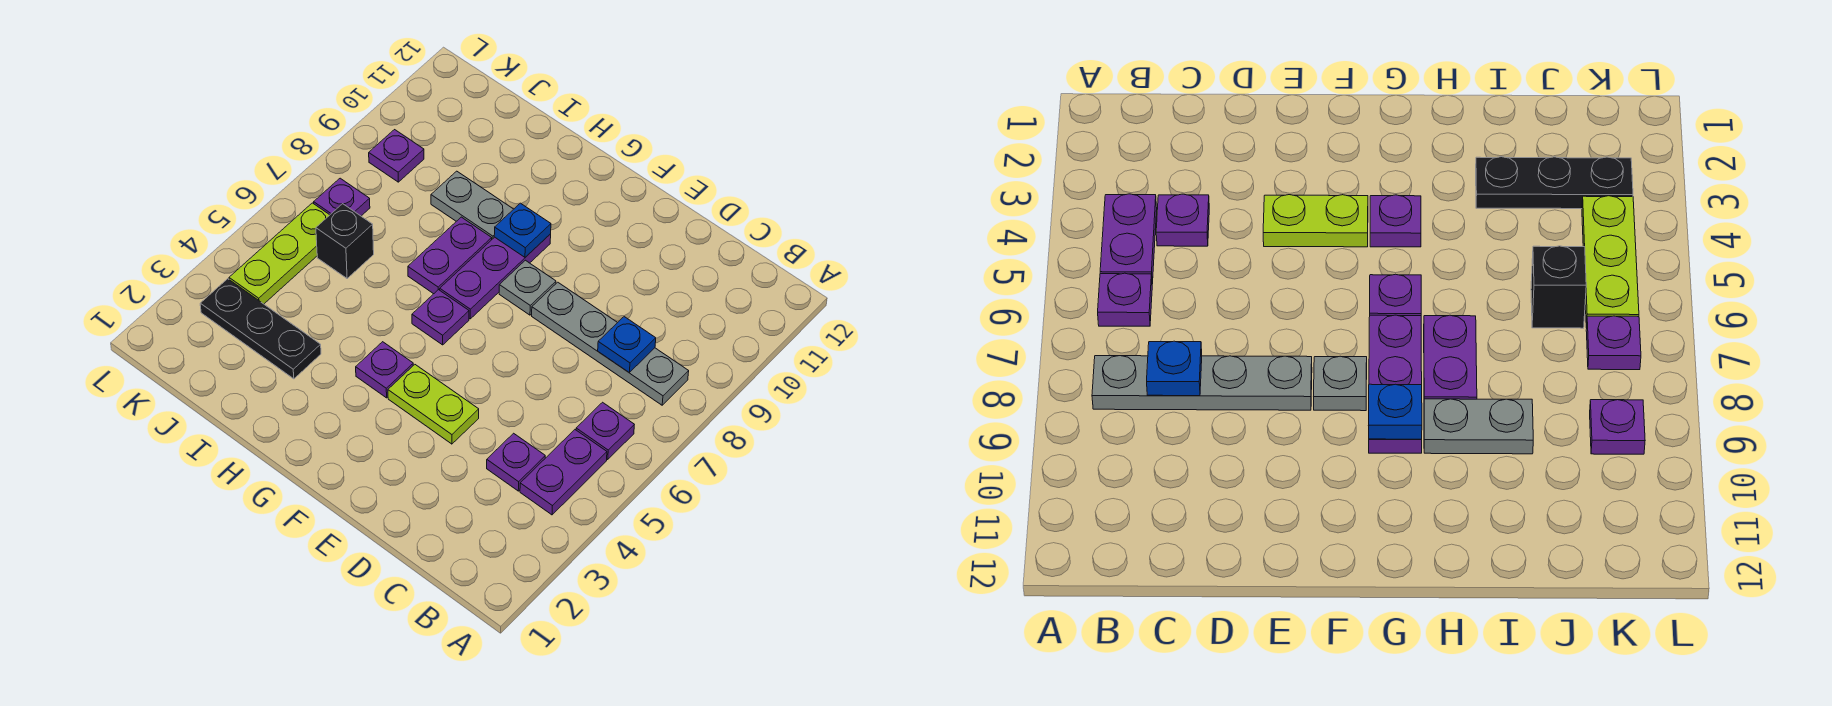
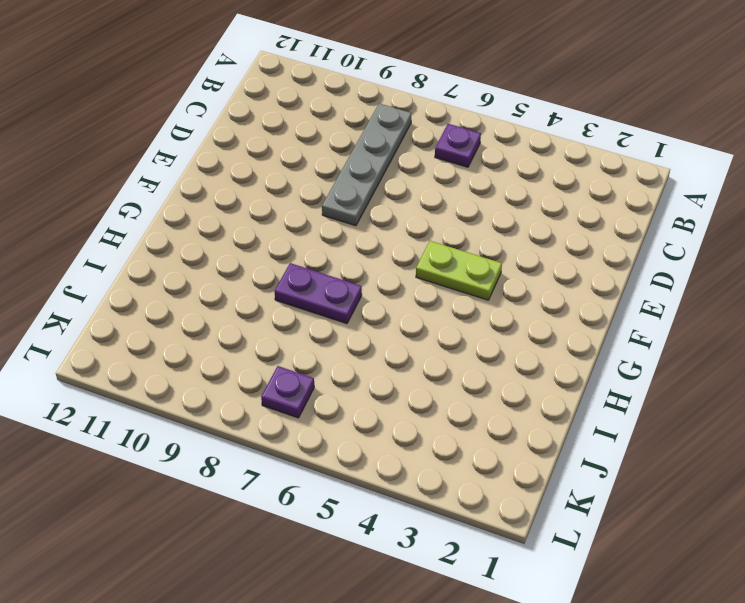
lime 1x2 plate [416,241,502,300] -> lime 1x2 plate turned to [388,365,479,444]
none -> purple 1x2 plate [520,430,607,515]
none -> purple 1x1 plate [487,433,545,491]
none -> grey 1x1 plate [499,260,556,315]

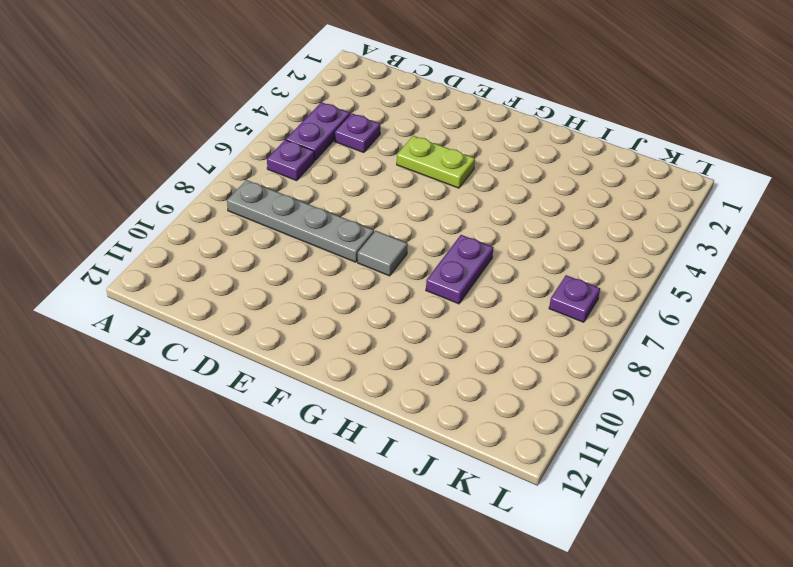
grey 1x1 tile [358,231,408,276] -> grey 1x1 plate [499,260,556,315]
none -> purple 1x1 plate [356,342,413,398]
none -> purple 1x1 plate [412,290,469,345]
none -> purple 1x3 plate [440,234,551,319]

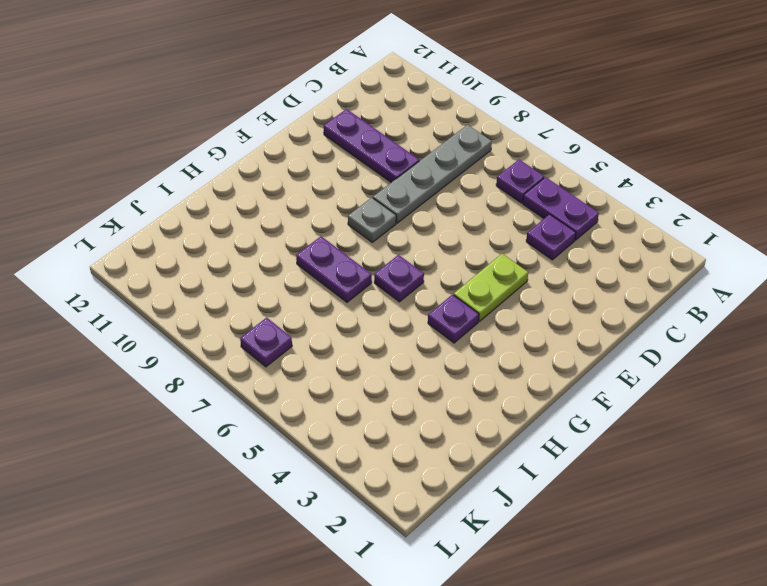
purple 1x3 plate [324,109,419,182] -> purple 1x3 plate moved to [440,234,551,319]
none -> grey 1x2 plate [431,171,513,239]
none -> black 1x3 plate [200,279,321,379]
none -> black 1x1 brick [316,204,374,278]

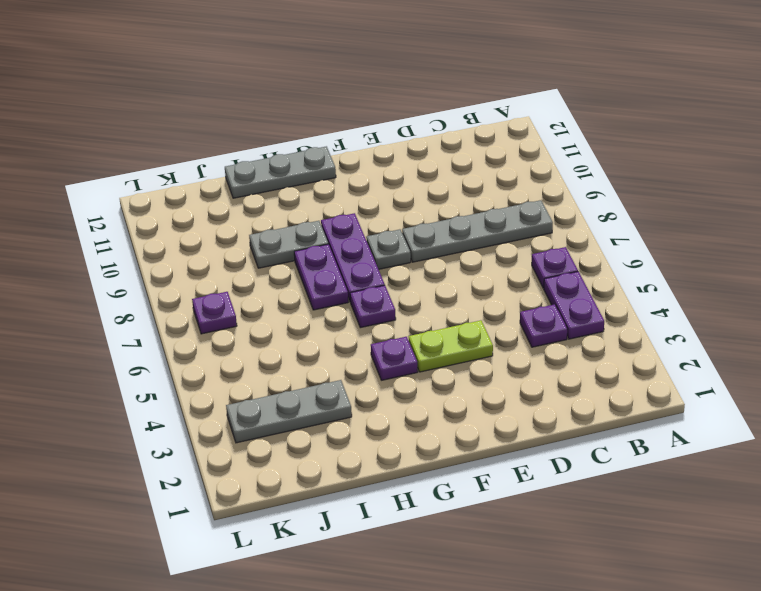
grey 1x3 plate [225,146,336,198] -> none
grey 1x3 plate [226,380,352,443] -> black 1x3 plate [200,279,321,379]
none -> black 1x1 brick [316,204,374,278]
none -> lime 1x3 plate [229,203,329,304]
none -> purple 1x1 plate [369,130,424,182]

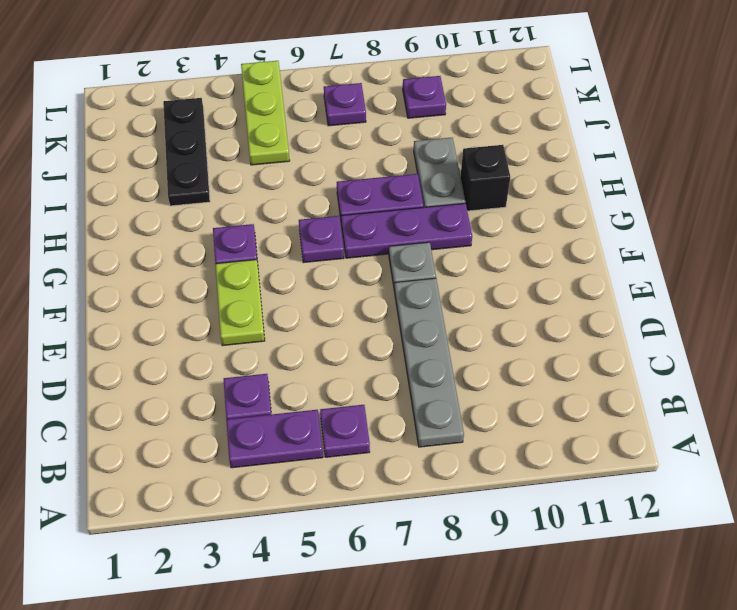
black 1x1 brick [461,145,510,211] -> black 1x1 brick moved to [316,204,374,278]
lime 1x3 plate [241,61,290,165] -> lime 1x3 plate turned to [229,203,329,304]
none -> blue 1x1 plate [598,317,656,372]
none -> blue 1x1 plate [494,203,551,257]

